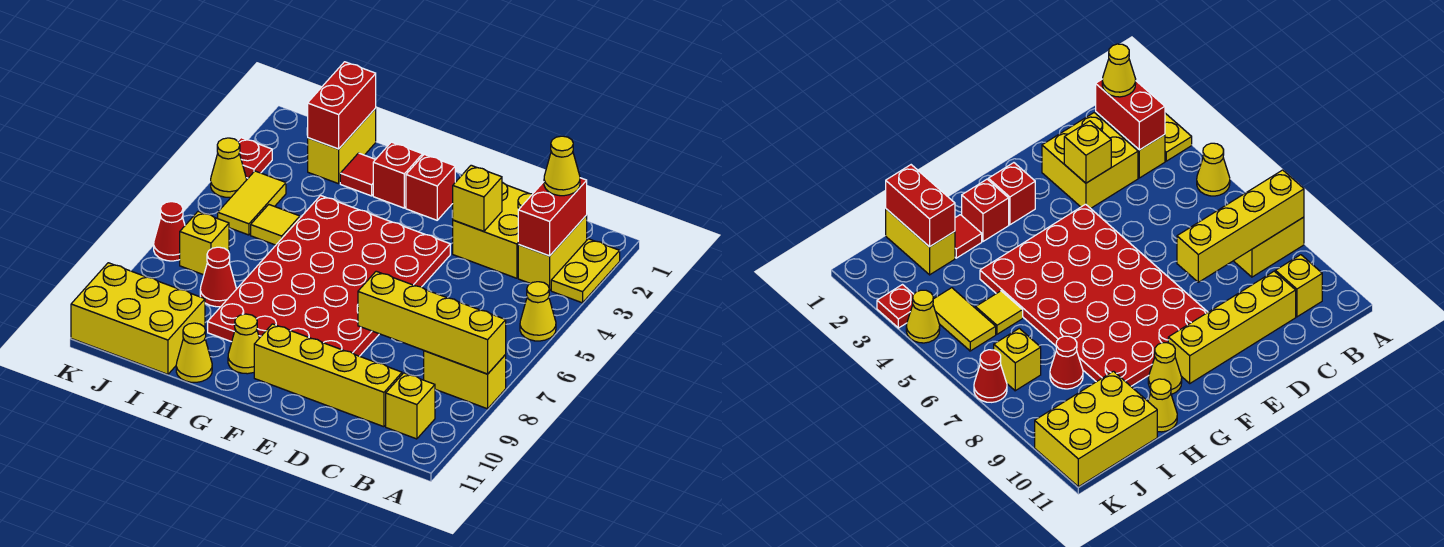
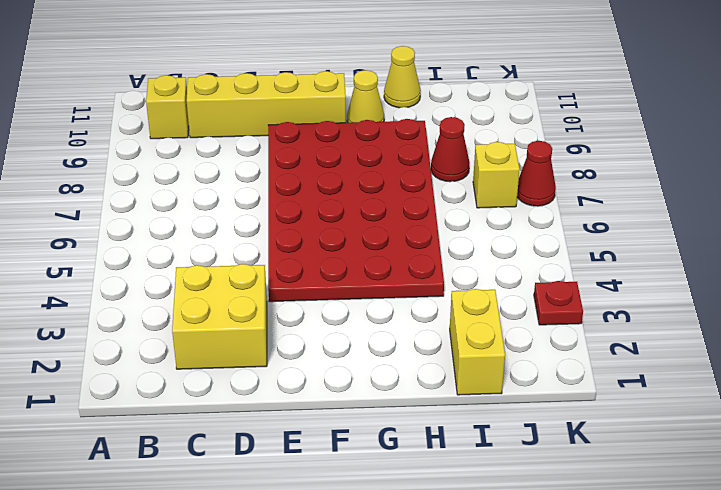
none -> yellow 1x2 plate [551,239,620,303]
none -> yellow 1x1 cone [520,282,556,341]
none -> yellow 1x2 brick [424,351,506,409]

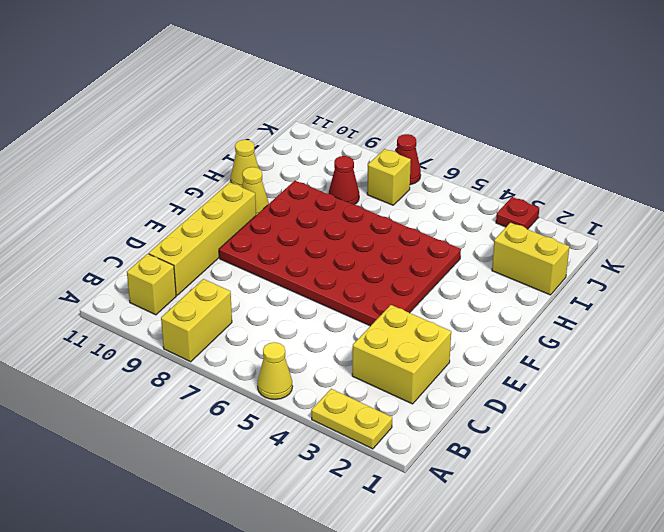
none -> yellow 1x2 brick [518,215,587,290]
none -> red 1x1 brick [406,154,455,220]
none -> red 1x1 brick [373,142,423,208]

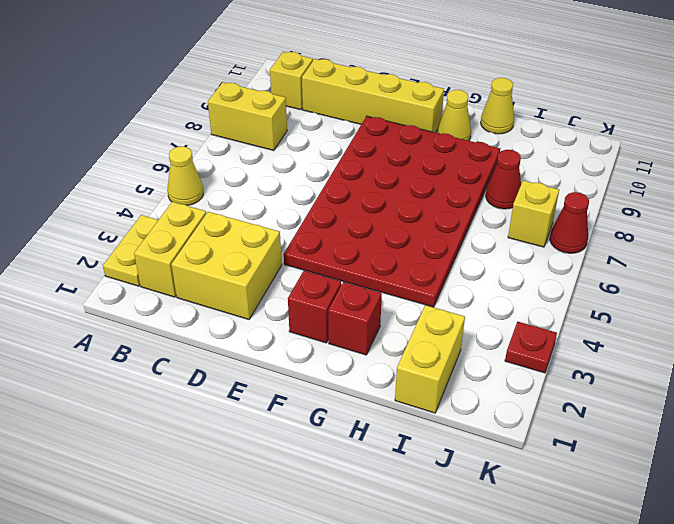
none -> red 1x1 tile [340,153,376,196]
none -> yellow 1x1 tile [251,205,300,245]
none -> yellow 2x3 brick [71,263,205,374]

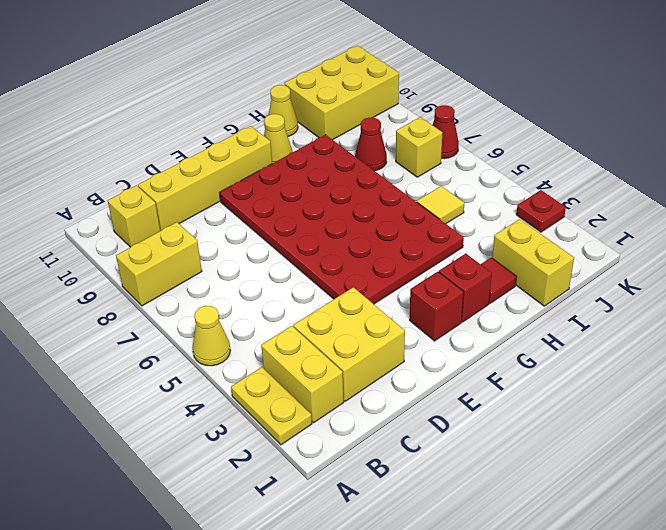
none -> yellow 1x2 tile [218,171,286,235]
none -> yellow 1x1 cone [211,138,247,197]
none -> yellow 1x4 brick [358,271,506,374]

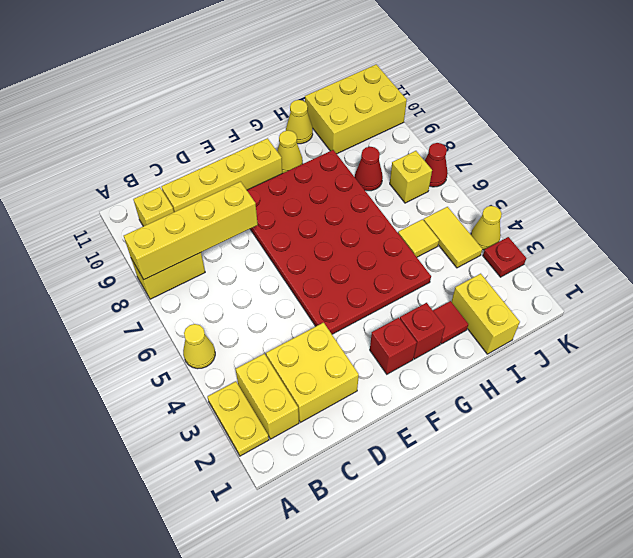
none -> red 1x2 brick [518,178,587,256]
none -> yellow 1x1 brick [453,165,502,231]
none -> red 1x2 brick [308,62,376,149]

